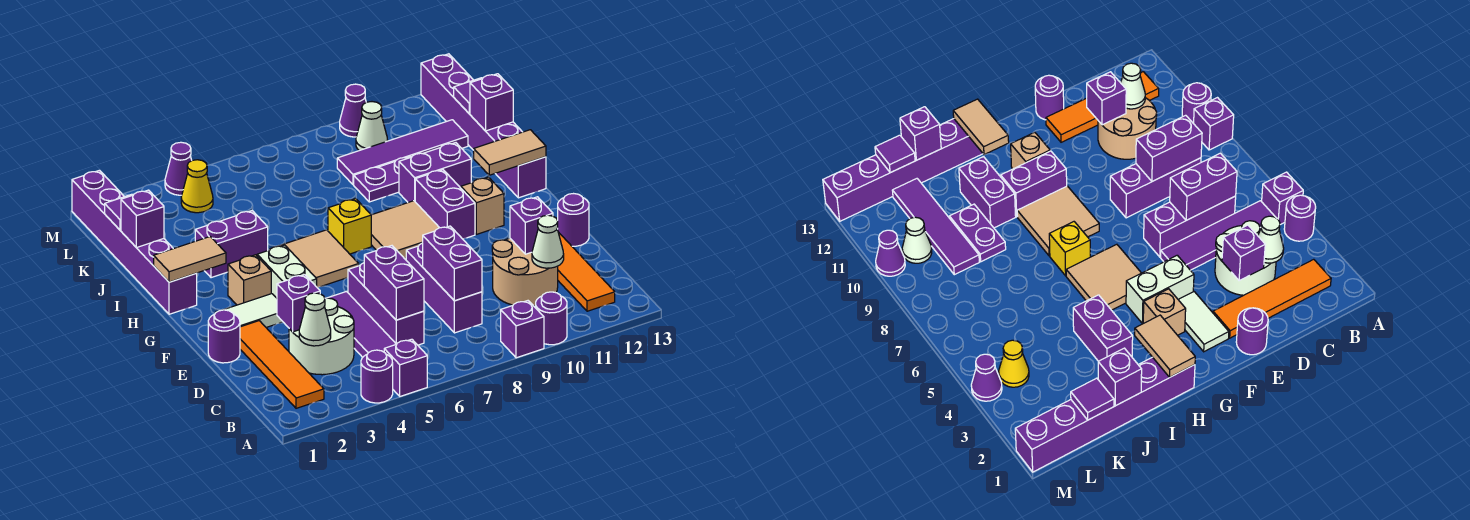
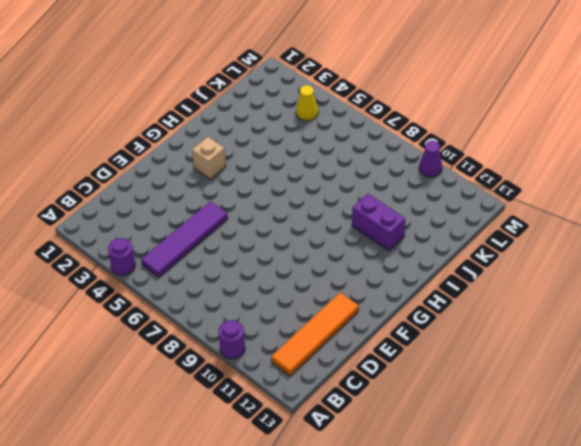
none -> purple 1x1 brick [384,339,427,396]
none -> purple 1x1 brick [501,301,544,358]
none -> orange 1x4 tile [240,321,324,408]
none -> white 2x2 round brick [289,298,354,375]

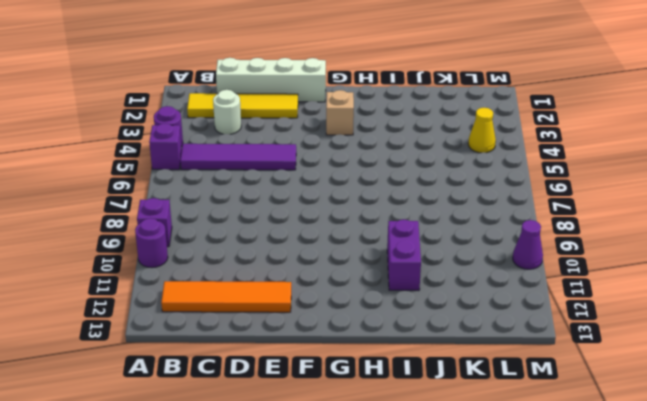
yellow 1x4 tile [187,93,298,118] -> orange 1x4 tile [240,321,324,408]
white 1x4 brick [216,58,326,102] -> purple 1x1 round brick [208,310,240,363]
white 1x1 round brick [213,90,241,134] -> white 2x2 round brick [289,298,354,375]
none -> purple 1x3 brick [348,263,424,345]
none -> purple 1x3 brick [406,243,482,333]
none -> tan 2x2 round brick [492,238,558,306]
none -> purple 1x1 round brick [558,194,589,246]

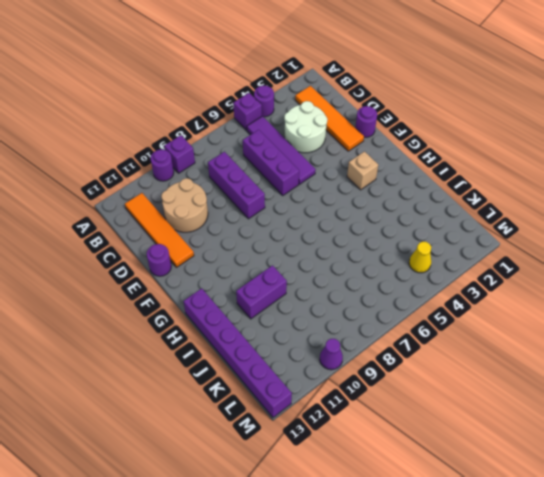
none -> white 1x2 tile [224,294,283,327]
none -> white 1x2 brick [257,245,317,298]
none -> tan 2x2 tile [279,230,359,288]
none -> tan 2x2 tile [371,201,439,259]

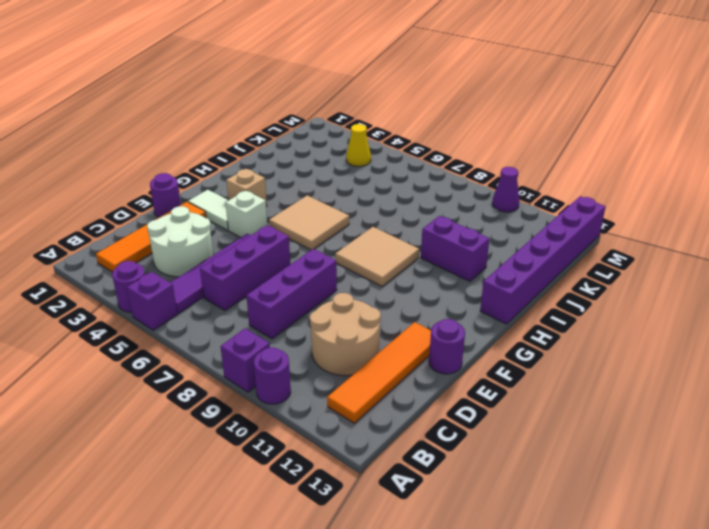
white 1x1 brick [226,190,267,238] -> white 1x2 brick [257,245,317,298]
none -> purple 1x2 brick [415,170,475,239]
none -> tan 1x1 brick [461,177,504,234]
none -> purple 1x6 brick [72,170,197,314]
none -> yellow 1x1 brick [328,199,371,254]

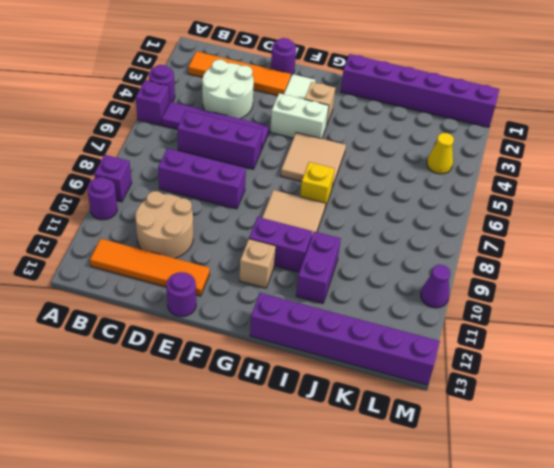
none -> purple 1x2 brick [195,211,268,278]
none -> purple 1x2 plate [354,156,411,202]
none -> purple 1x4 tile [337,120,468,185]
none -> white 1x1 cone [356,102,388,151]

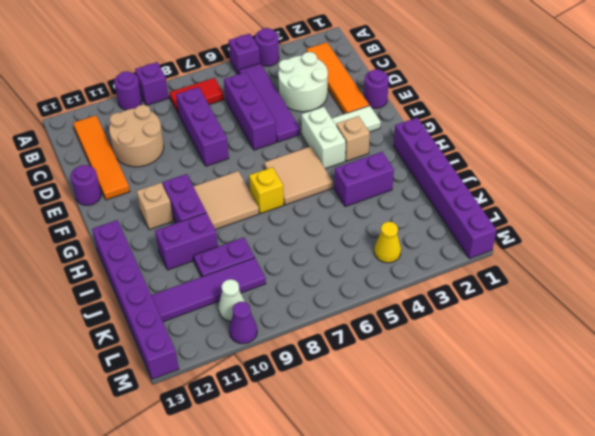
red 1x2 tile [169,78,224,114] -> none
none -> purple 1x1 cone [165,142,192,195]
none -> white 1x1 cone [299,293,331,346]
none -> purple 1x2 brick [364,246,424,320]
none -> purple 1x2 brick [423,226,482,301]

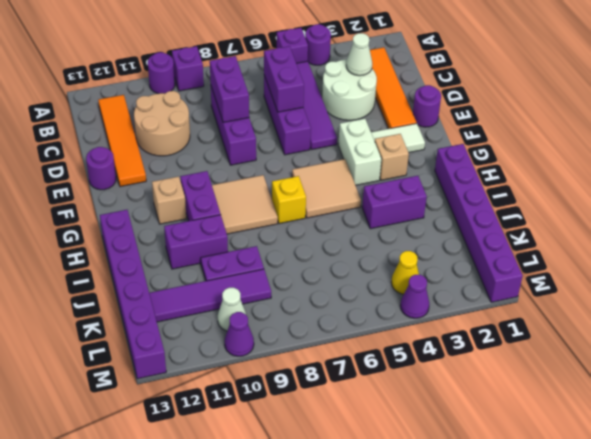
none -> white 1x1 cone [532,215,564,268]
none -> purple 1x1 brick [277,275,320,332]
none -> purple 1x1 brick [510,197,553,254]
none -> tan 1x2 tile [154,237,226,282]

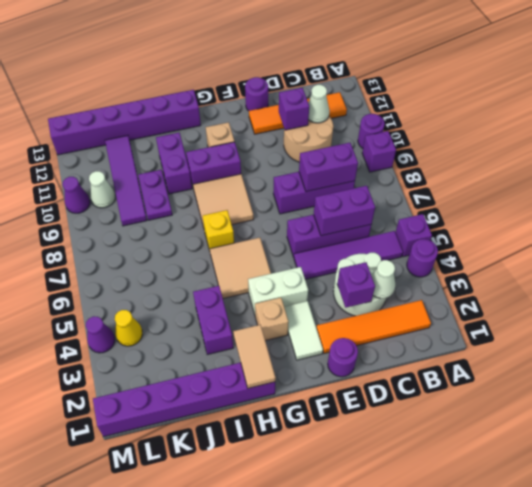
none -> tan 1x2 tile [474,130,546,175]
none -> purple 1x1 brick [121,190,164,248]
none -> purple 1x1 brick [470,74,513,131]
none -> purple 1x1 tile [105,194,133,230]

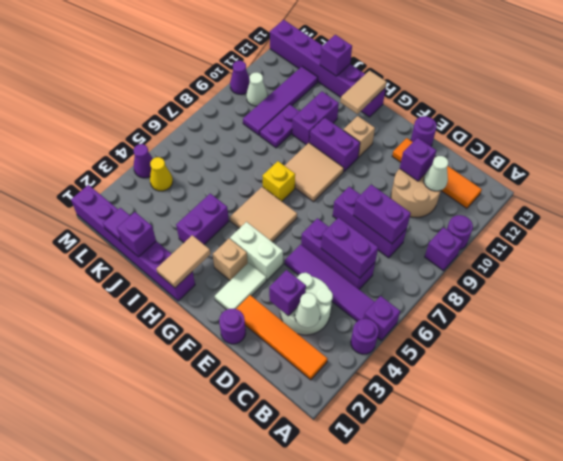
none -> purple 1x1 tile [454,78,482,114]

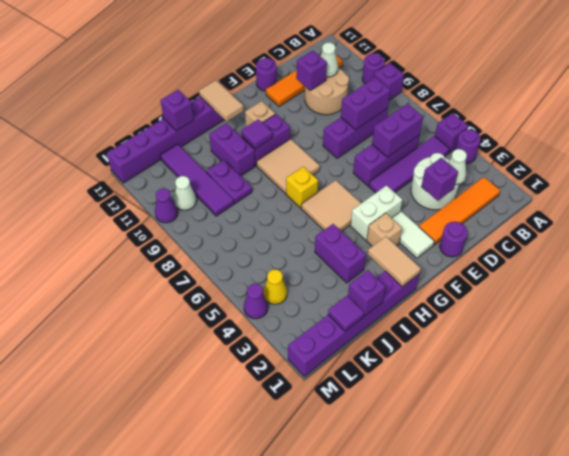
purple 1x1 tile [241,119,272,149] -> purple 1x1 tile moved to [454,78,482,114]

